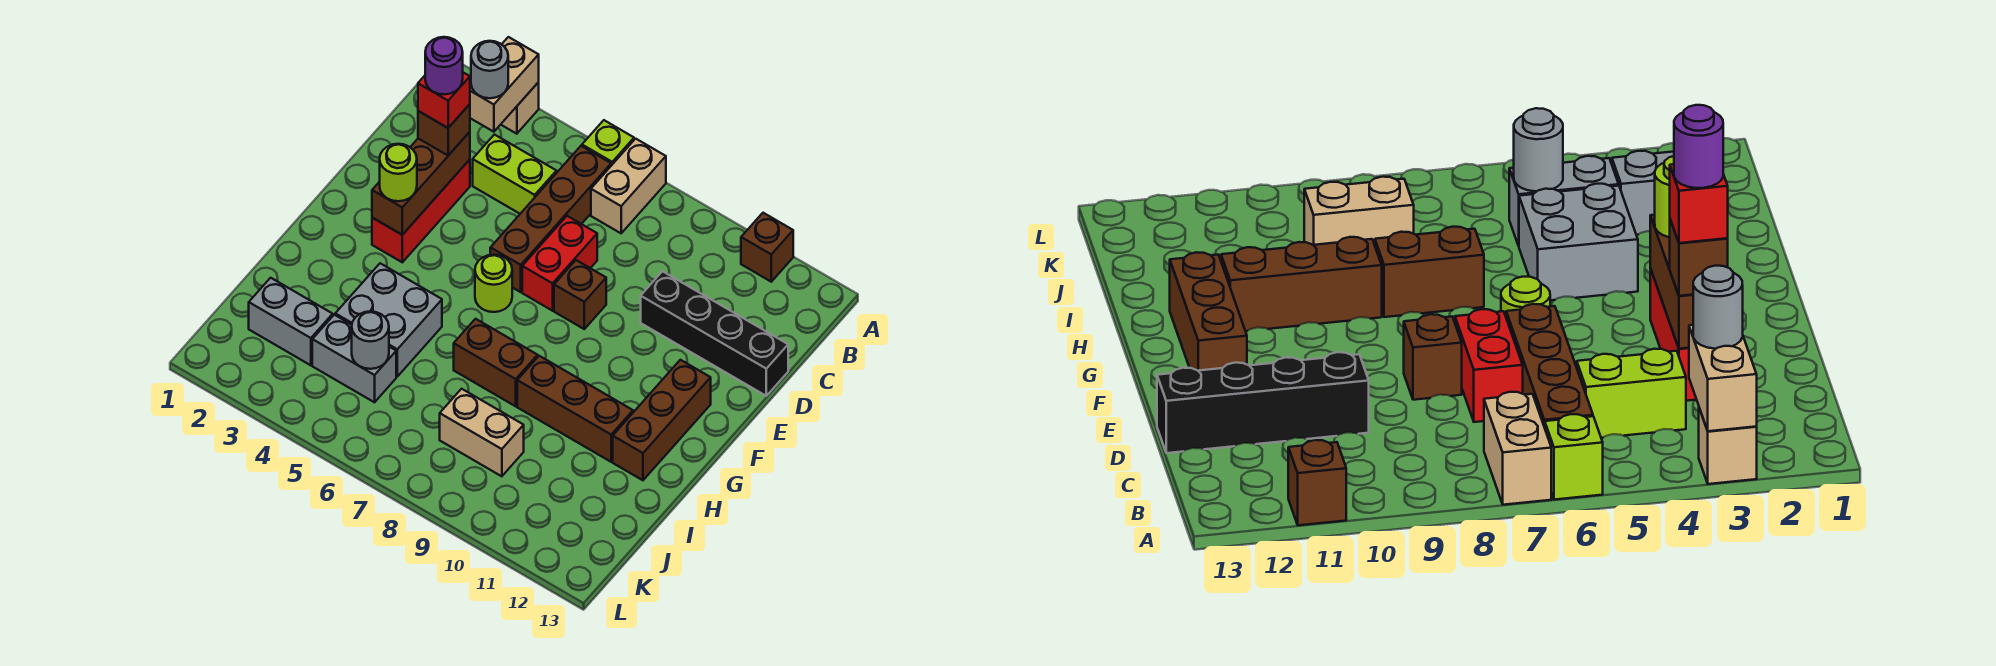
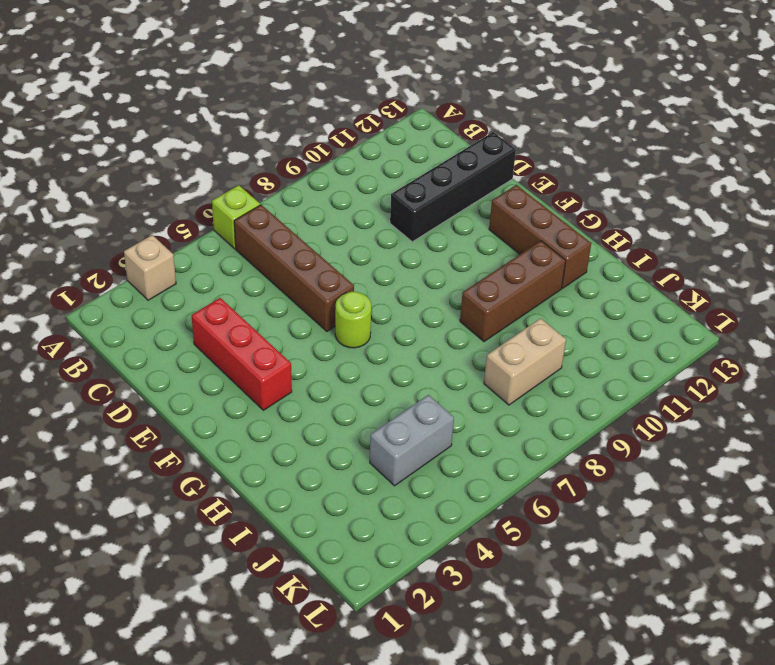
none -> tan 1x2 brick [591,139,666,233]
none -> brown 1x1 brick [741,213,793,282]
none -> lime 1x2 brick [473,135,557,214]

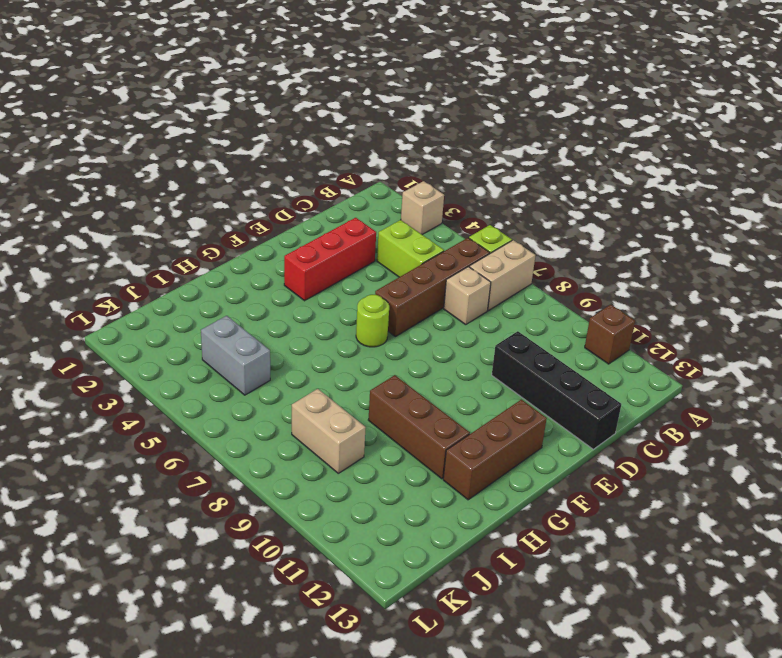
tan 1x1 brick [444,267,491,325] -> none
none -> red 1x2 brick [522,216,597,311]
none -> brown 1x1 brick [554,260,606,329]
none -> grey 2x2 brick [335,263,442,376]

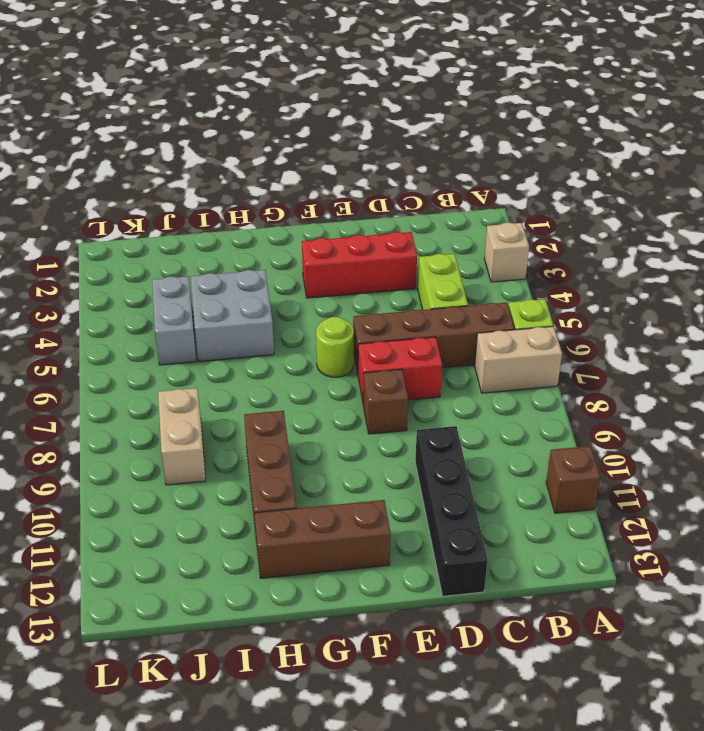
none -> brown 1x2 brick [454,319,538,406]
none -> grey 1x2 brick [249,278,333,365]
none -> tan 1x2 brick [470,37,539,132]

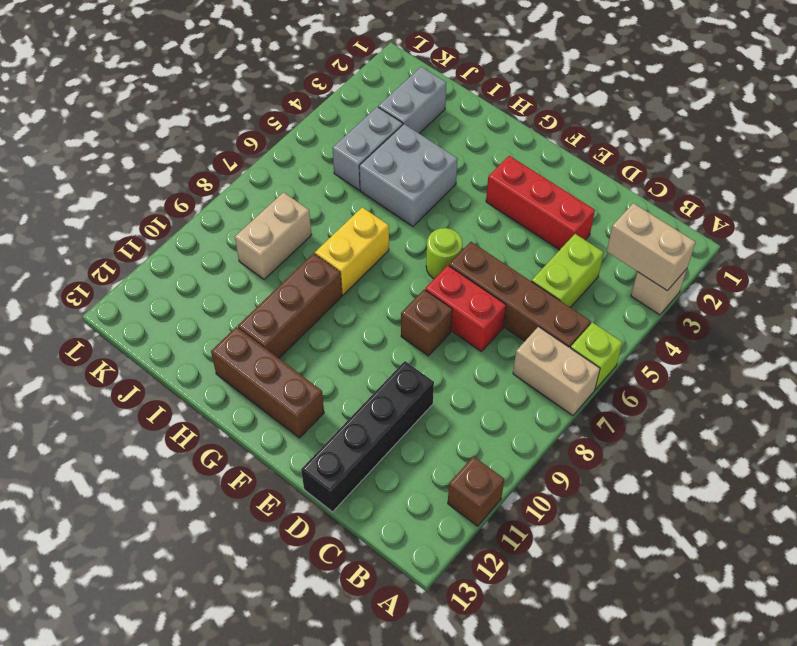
yellow 1x2 brick [315,207,389,295] -> brown 1x2 brick [454,319,538,406]
none -> brown 1x3 brick [372,132,470,235]
none -> grey 1x1 round brick [352,311,389,369]
none -> grey 1x1 round brick [471,41,508,98]

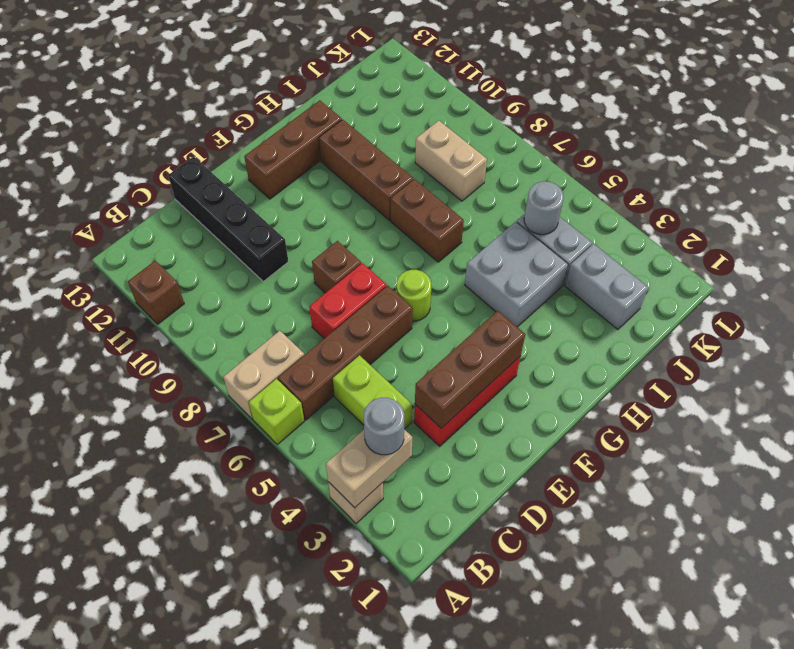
none -> brown 1x1 brick [418,104,470,155]
none -> lime 1x1 round brick [380,144,417,201]
none -> red 1x1 brick [418,73,470,128]

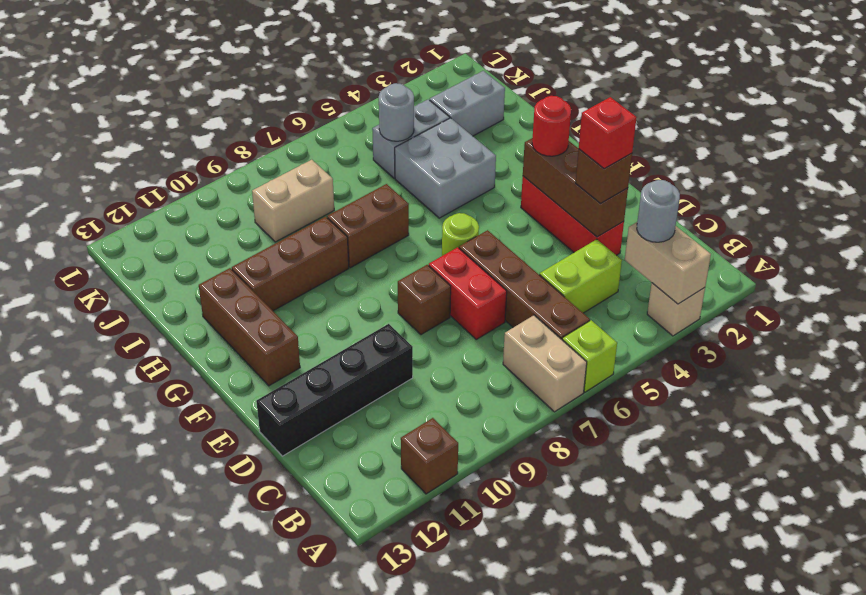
red 1x1 round brick [532,96,571,156] -> lime 1x1 round brick [380,144,417,201]
none -> purple 1x1 round brick [425,37,463,94]

